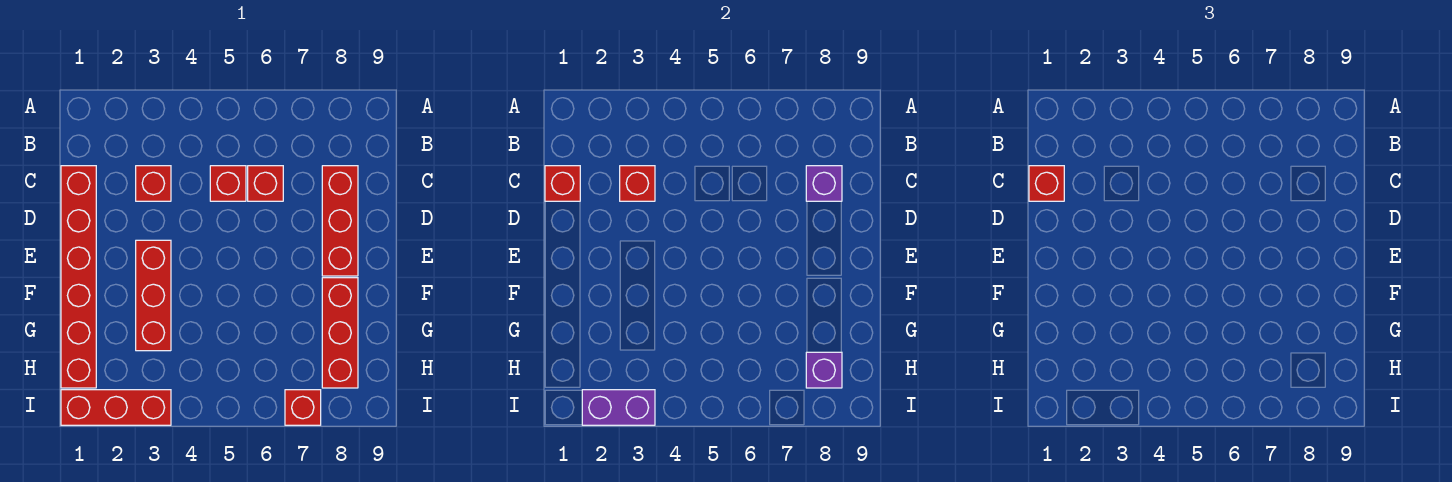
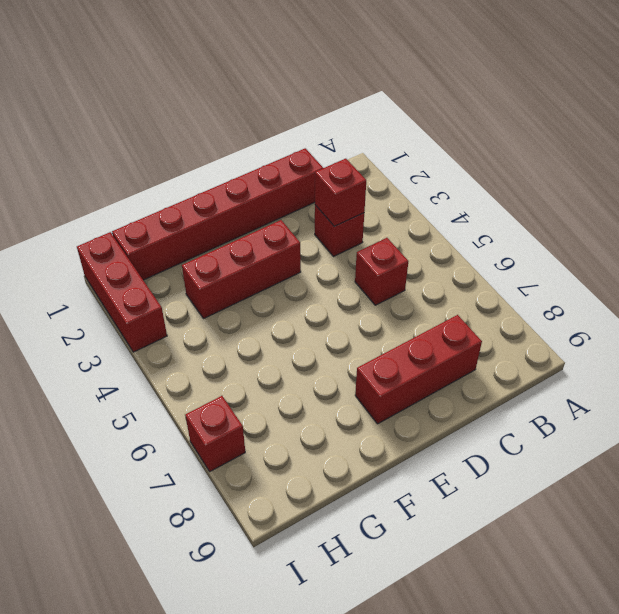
none -> red 1x1 brick [248,166,283,201]
none -> red 1x3 brick [322,278,358,388]
none -> red 1x1 brick [545,166,580,201]

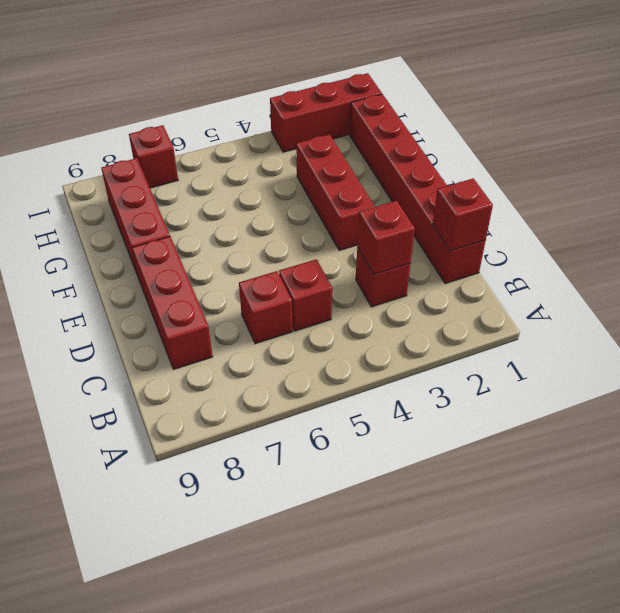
none -> purple 1x1 brick [806,166,842,201]
none -> purple 1x1 brick [806,352,842,388]
none -> purple 1x2 brick [582,390,655,425]

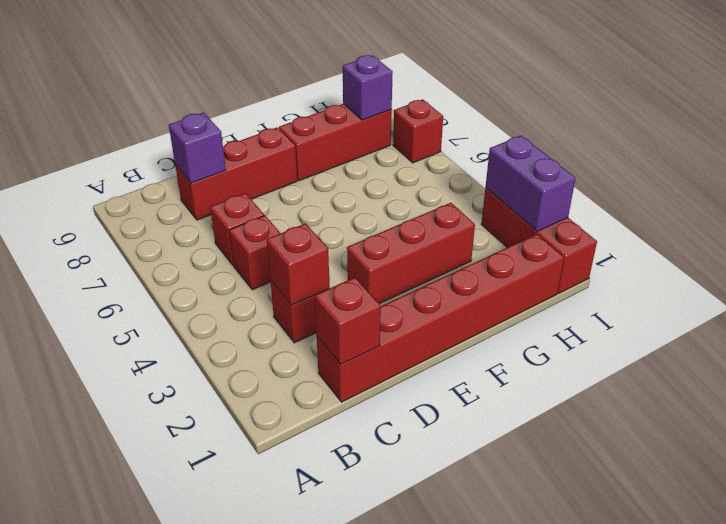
none -> red 1x1 brick [1029,166,1064,201]

